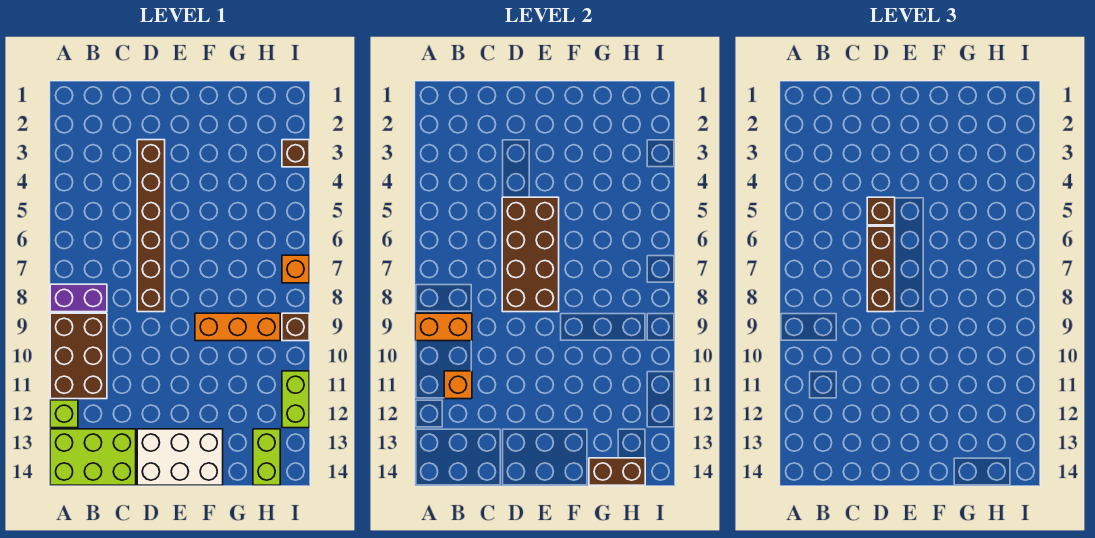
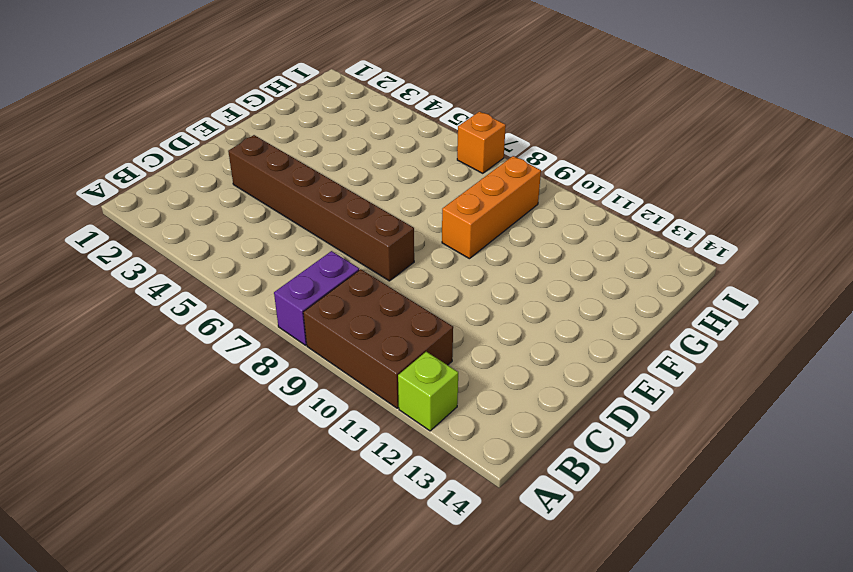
none -> lime 2x3 brick [50,429,136,485]
none -> white 2x3 brick [137,429,223,485]
none -> lime 1x2 brick [253,429,280,485]

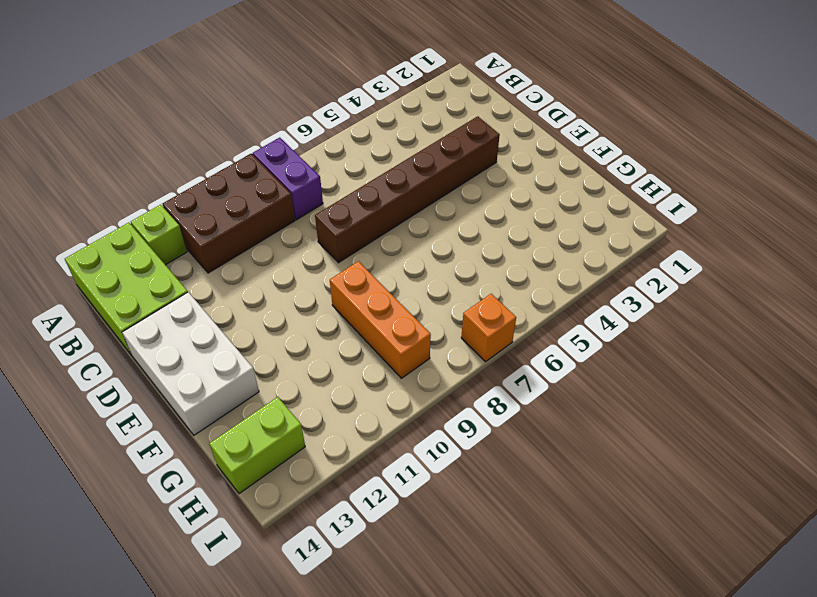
none -> brown 1x1 brick [282,140,309,167]
none -> brown 1x1 brick [282,313,309,341]
none -> lime 1x2 brick [282,371,309,428]

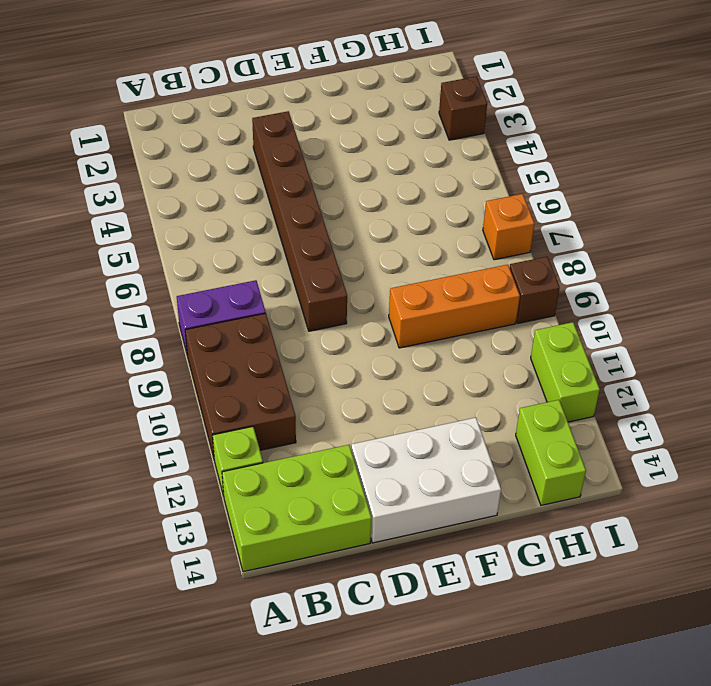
none -> orange 1x2 brick [415,313,472,341]
none -> orange 1x1 brick [444,371,472,399]
none -> brown 2x4 brick [502,197,559,312]

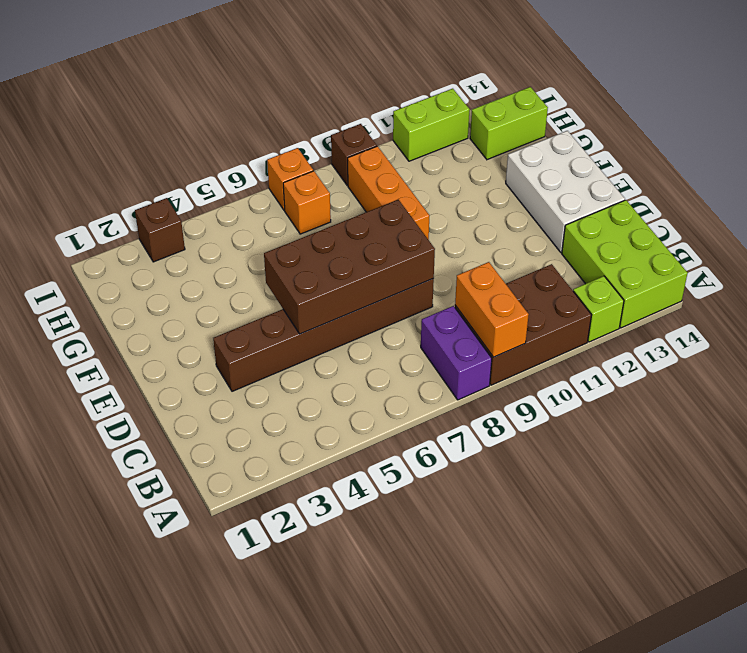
orange 1x1 brick [283,171,331,234] -> orange 1x1 brick moved to [444,371,472,399]
none -> brown 1x2 brick [589,458,645,485]
none -> brown 1x1 brick [867,197,895,225]
none -> brown 1x3 brick [867,226,895,312]

